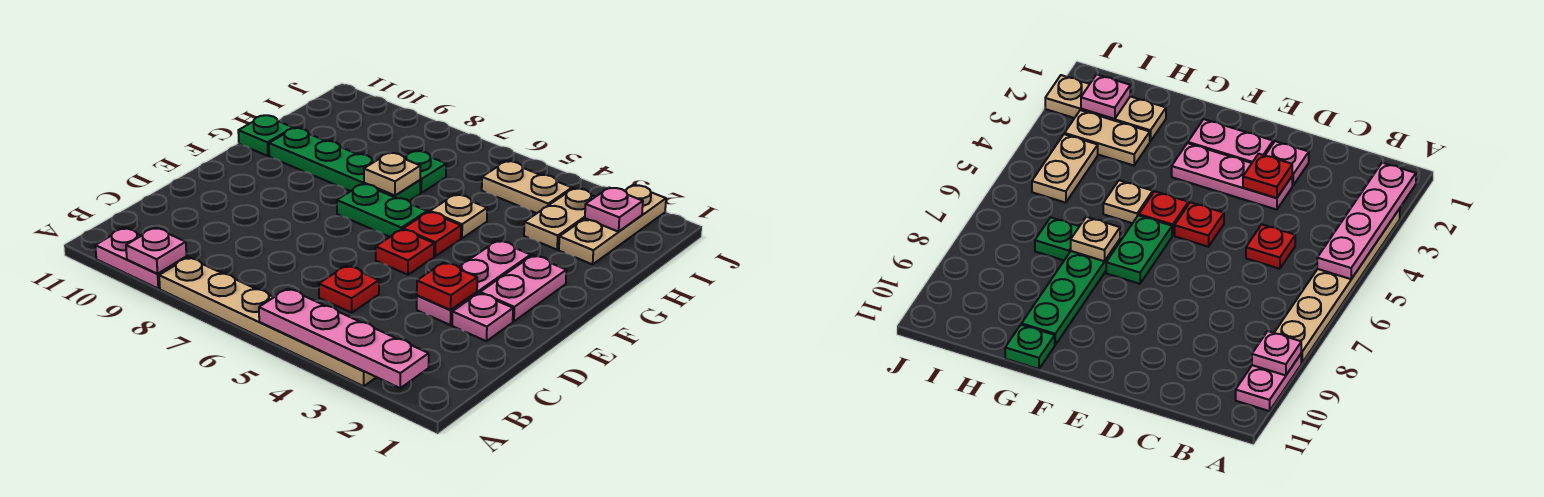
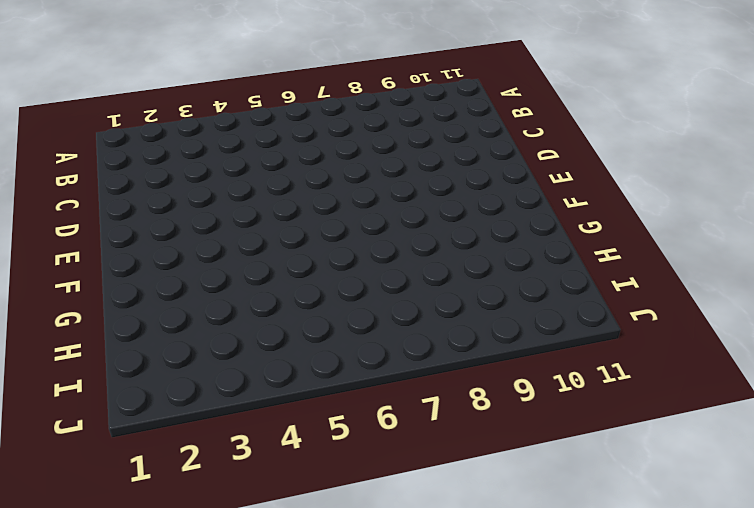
none -> tan 1x6 plate [159,258,376,386]
none -> pink 1x2 plate [95,228,187,289]
none -> red 1x1 plate [319,266,379,313]

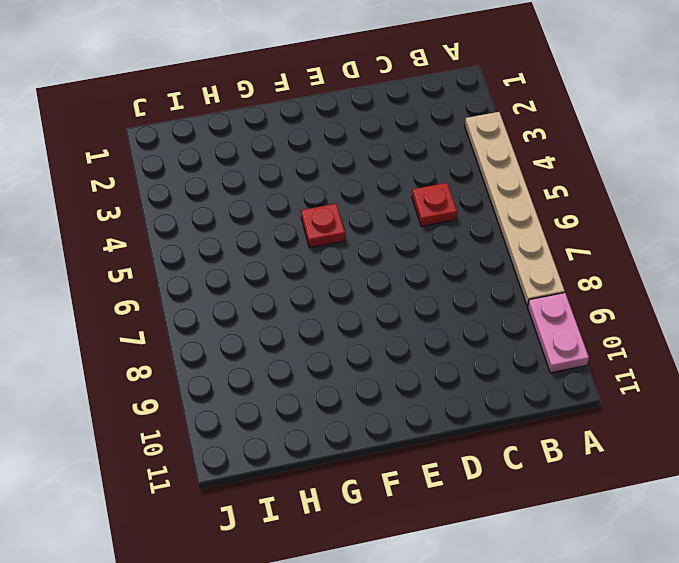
none -> pink 1x1 plate [452,293,513,341]
none -> pink 1x3 plate [417,241,531,325]
none -> pink 1x2 plate [480,255,566,321]

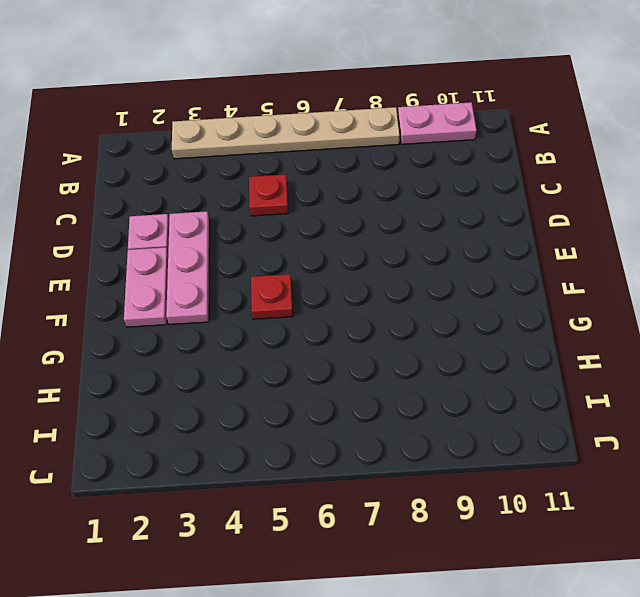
none -> red 1x1 plate [376,229,434,275]
none -> green 1x2 plate [337,184,427,237]
none -> tan 1x1 plate [430,195,487,238]

